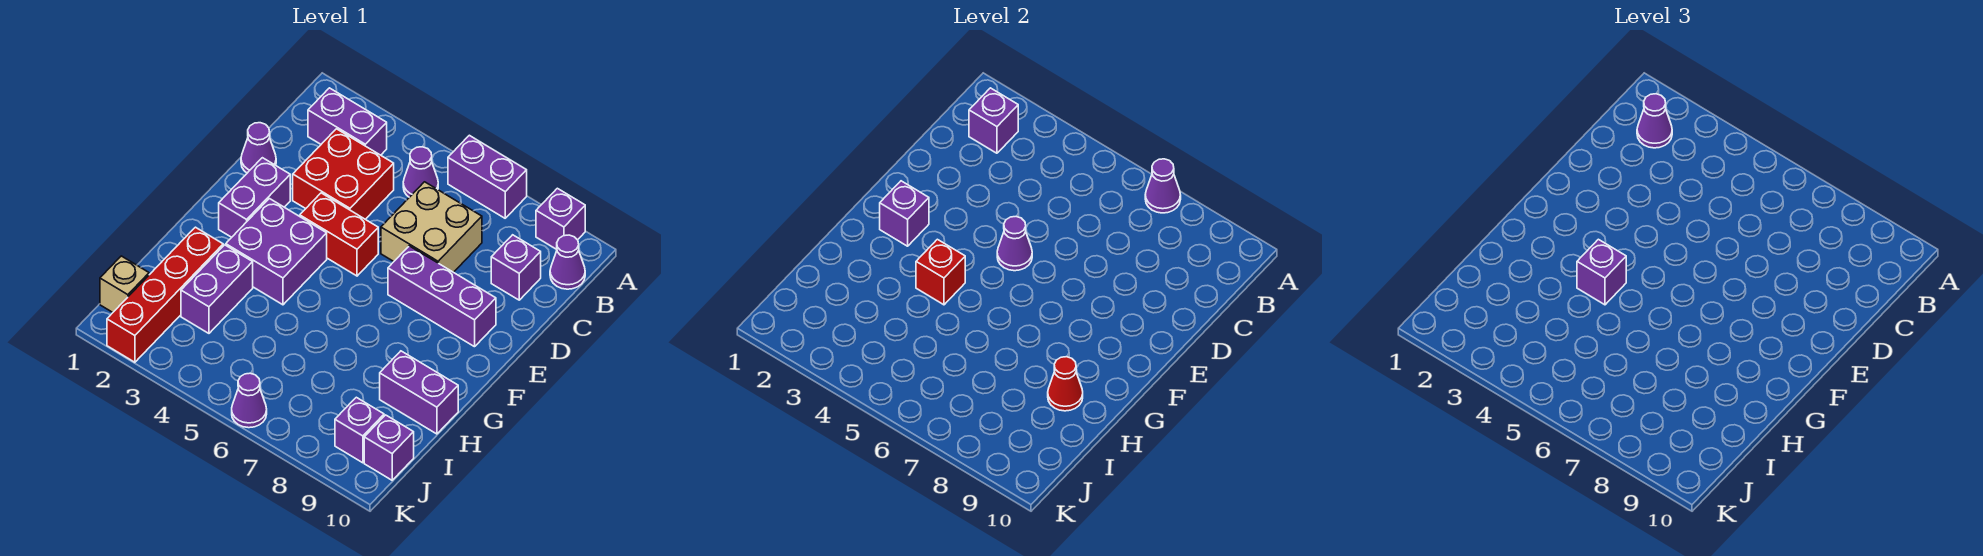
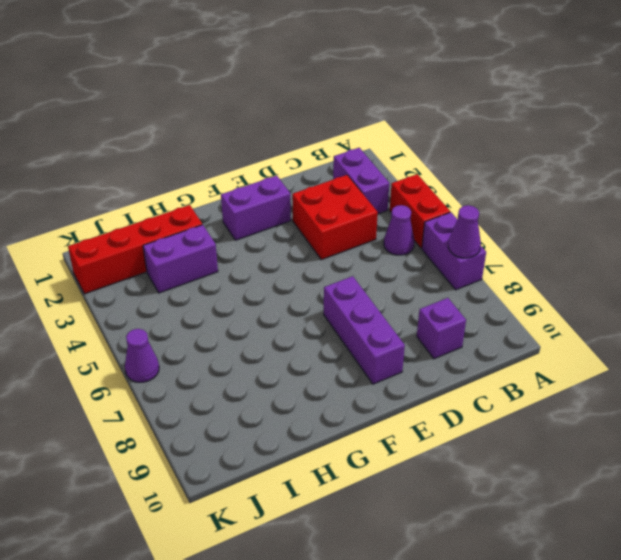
red 1x2 brick [390,174,450,248] -> red 1x2 brick moved to [300,193,378,276]
none -> purple 1x1 brick [536,188,585,249]
none -> purple 1x1 cone [550,235,585,289]
none -> tan 2x2 brick [381,182,482,272]

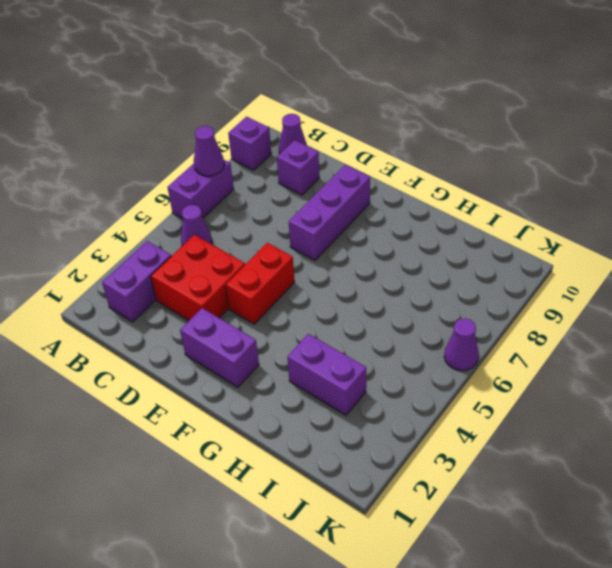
none -> tan 2x2 brick [381,182,482,272]
none -> purple 1x1 cone [241,123,276,173]
none -> purple 2x2 brick [226,199,327,305]

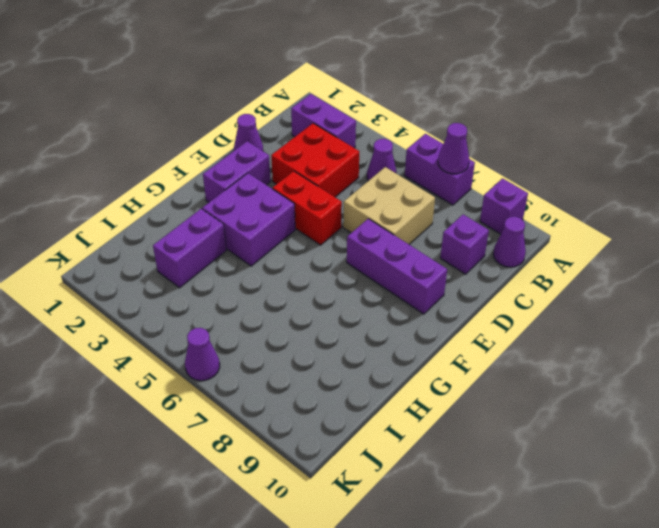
none -> red 1x4 brick [107,227,223,362]
none -> purple 1x2 brick [380,351,458,434]
none -> tan 1x1 brick [100,256,149,312]

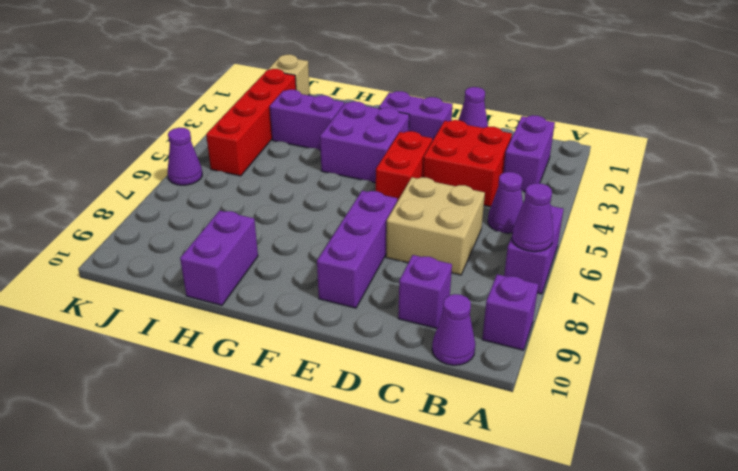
red 1x4 brick [206,69,296,176] -> red 1x4 brick turned to [107,227,223,362]
none -> purple 1x1 brick [335,397,384,463]
none -> purple 1x1 brick [364,415,414,480]
none -> purple 1x1 brick [969,88,1018,153]

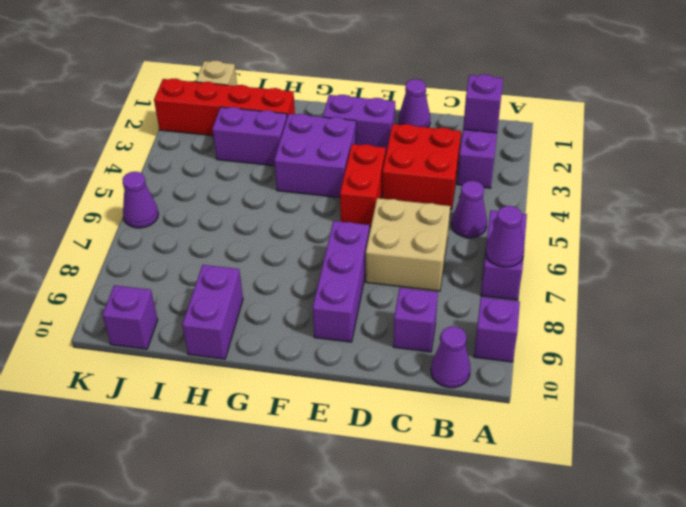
none -> purple 1x1 brick [335,397,384,463]
none -> purple 1x1 cone [997,217,1032,271]
none -> purple 1x1 brick [880,181,929,246]

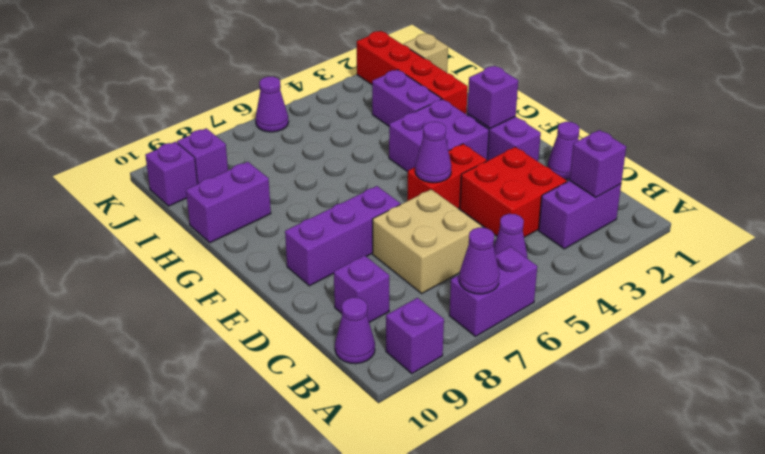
none -> red 1x1 brick [916,239,965,305]
none -> red 1x1 cone [1048,357,1083,411]
none -> purple 1x1 cone [1637,94,1672,148]

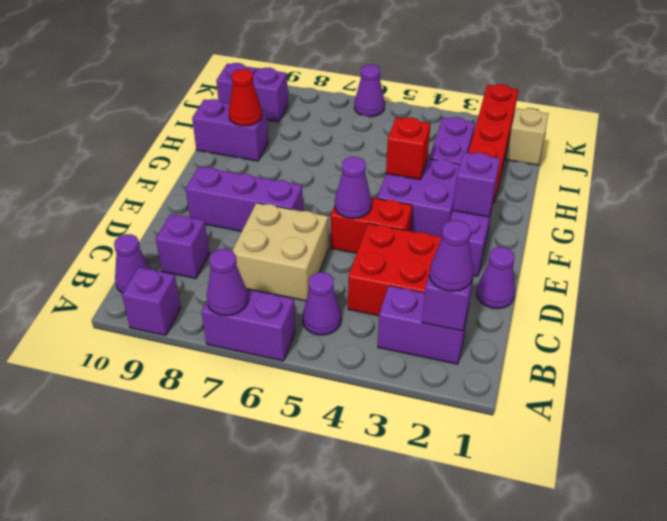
none -> purple 1x1 brick [1577,239,1626,305]

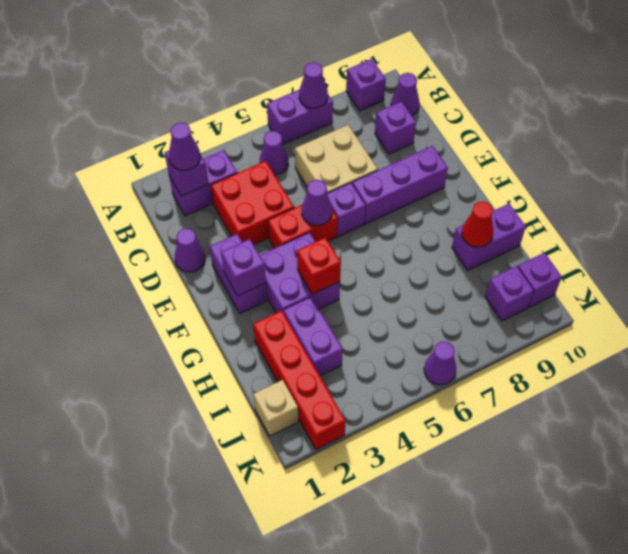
purple 1x1 brick [327,183,366,236] -> purple 1x1 brick moved to [1577,239,1626,305]

